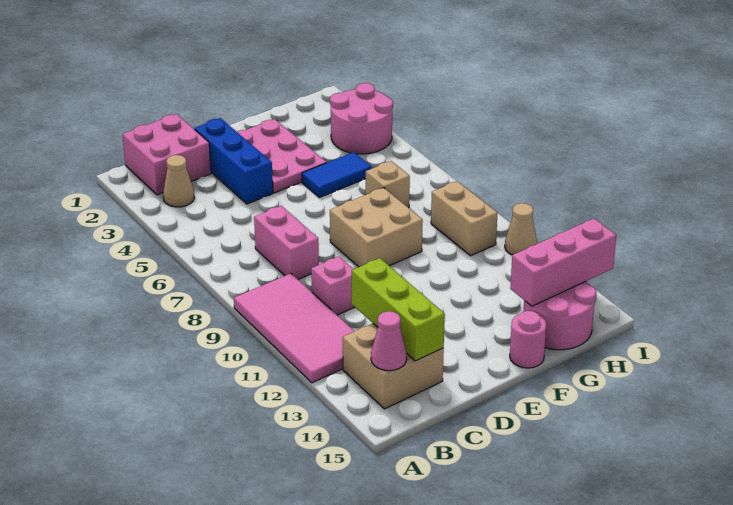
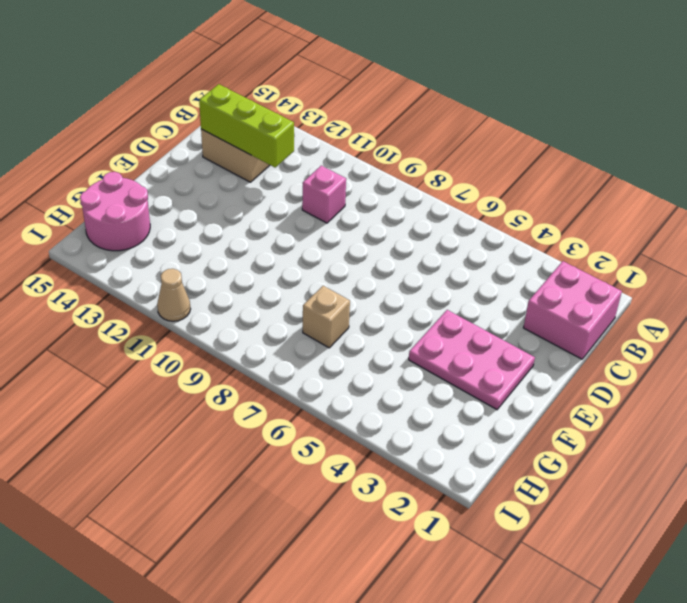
none -> pink 2x4 tile [234,273,355,383]
none -> tan 1x1 cone [163,155,194,207]
none -> pink 1x2 brick [254,206,319,279]

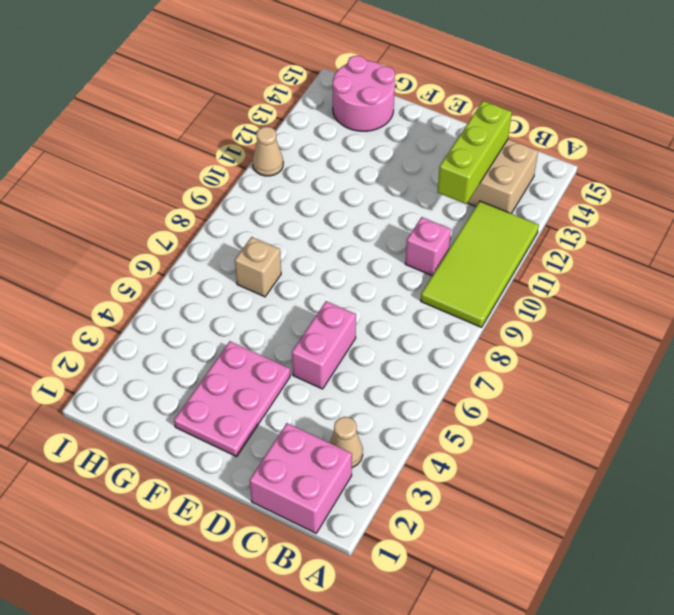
lime 2x4 tile [421,201,539,327] -> pink 2x4 tile [234,273,355,383]
pink 1x2 brick [292,301,356,389] -> pink 1x2 brick moved to [254,206,319,279]
none -> blue 1x3 brick [195,118,273,204]
none -> tan 2x2 brick [330,188,423,267]
none -> blue 1x2 tile [302,152,371,198]

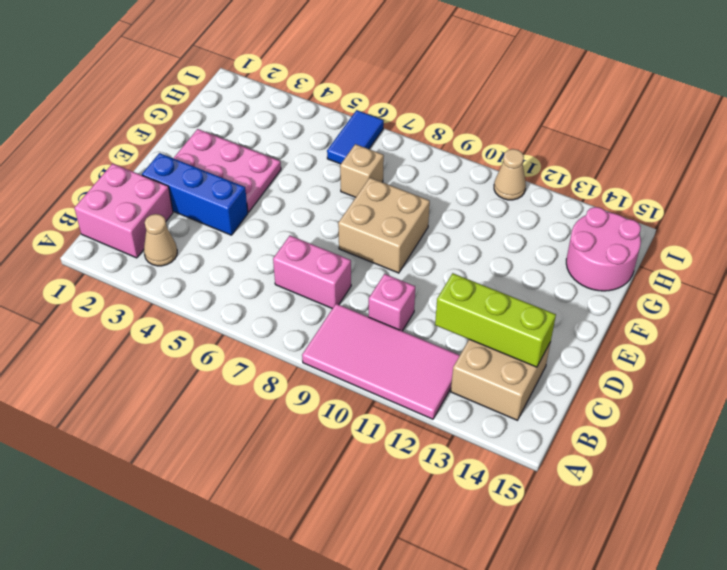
blue 1x2 tile [327,110,384,164] -> blue 1x2 tile moved to [302,152,371,198]
none -> pink 1x1 round brick [510,311,546,368]
none -> pink 2x2 round brick [330,83,393,154]
none -> tan 1x2 brick [431,181,498,256]

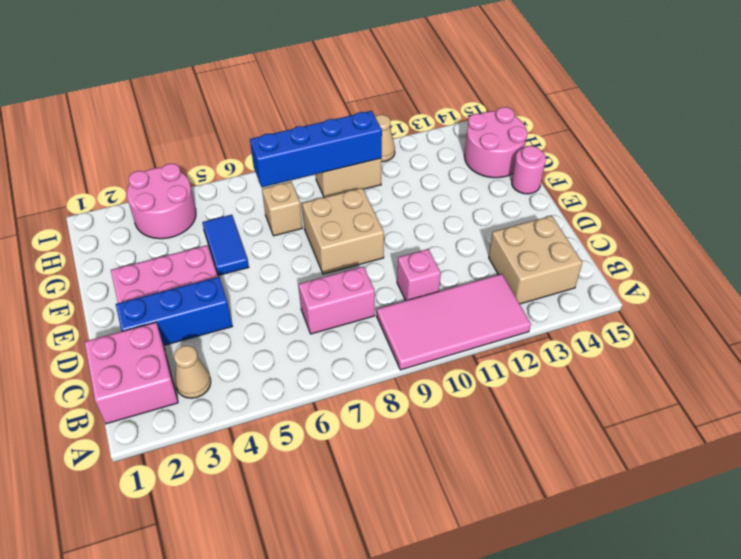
blue 1x4 brick [250,111,382,187] -> none
none -> pink 1x1 cone [371,311,407,371]
none -> lime 1x3 brick [352,258,445,361]
none -> pink 1x3 brick [510,219,616,306]

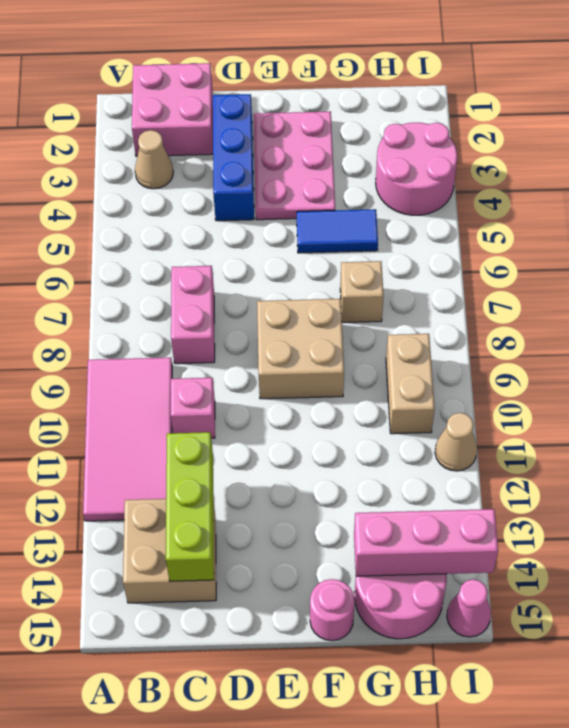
pink 1x1 cone [447,579,491,637] -> pink 1x1 cone moved to [371,311,407,371]

